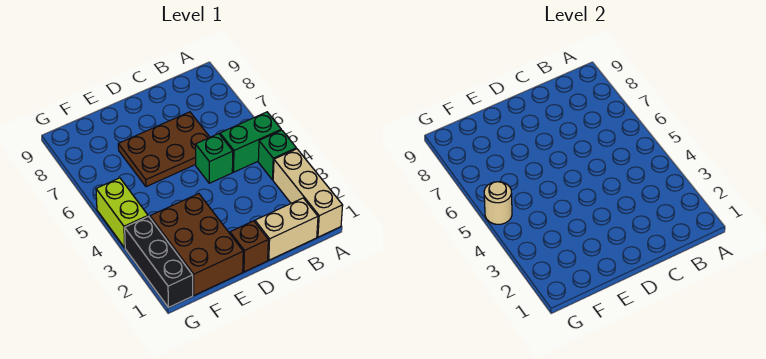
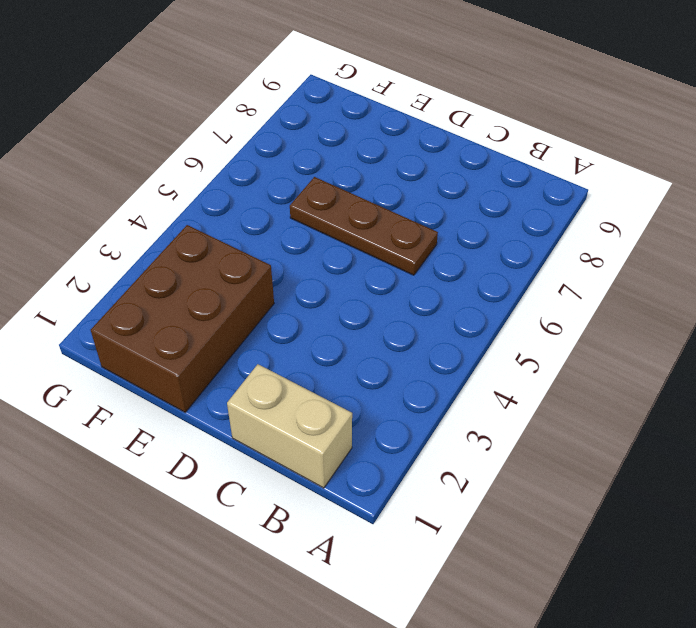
brown 1x3 plate [290,177,438,275] -> brown 2x3 plate [118,112,210,187]
none -> tan 1x3 brick [273,149,343,237]
none -> green 1x1 brick [258,130,296,180]

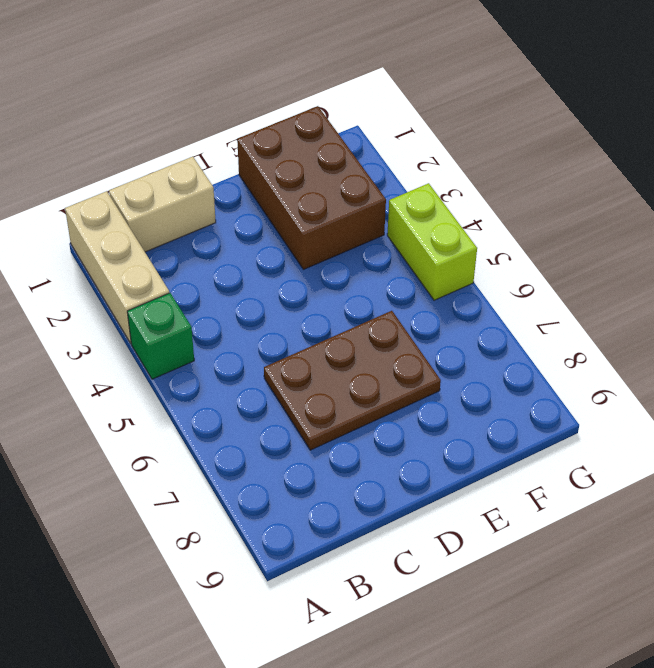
none -> green 1x2 brick [220,112,281,172]
none -> green 1x1 brick [196,134,233,183]

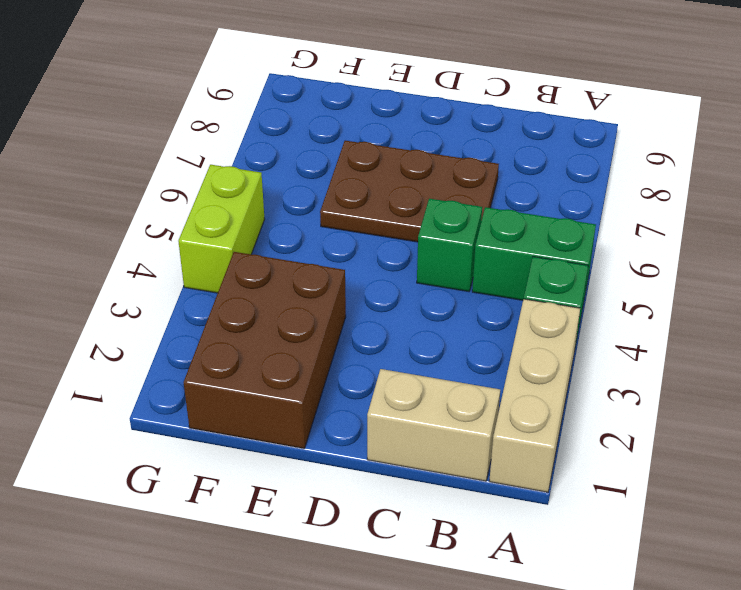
none -> brown 1x1 brick [230,221,268,272]
none -> black 1x3 brick [125,216,193,307]

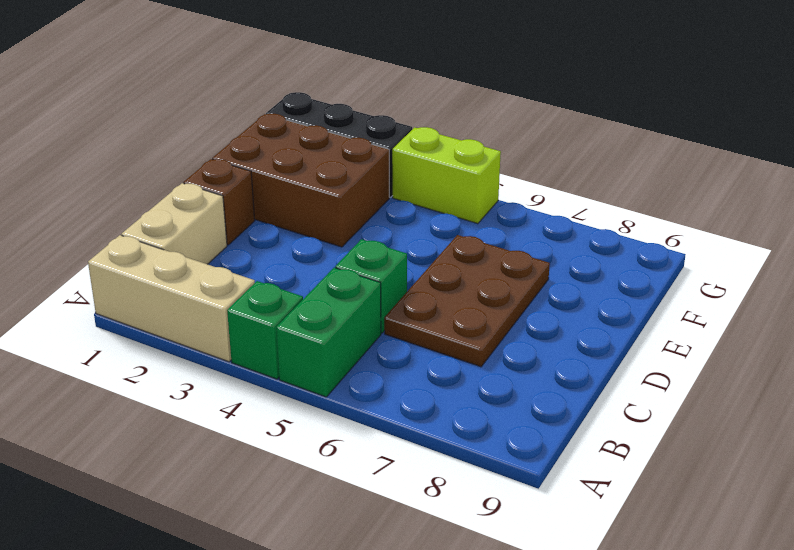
none -> tan 1x1 round brick [484,182,512,224]

